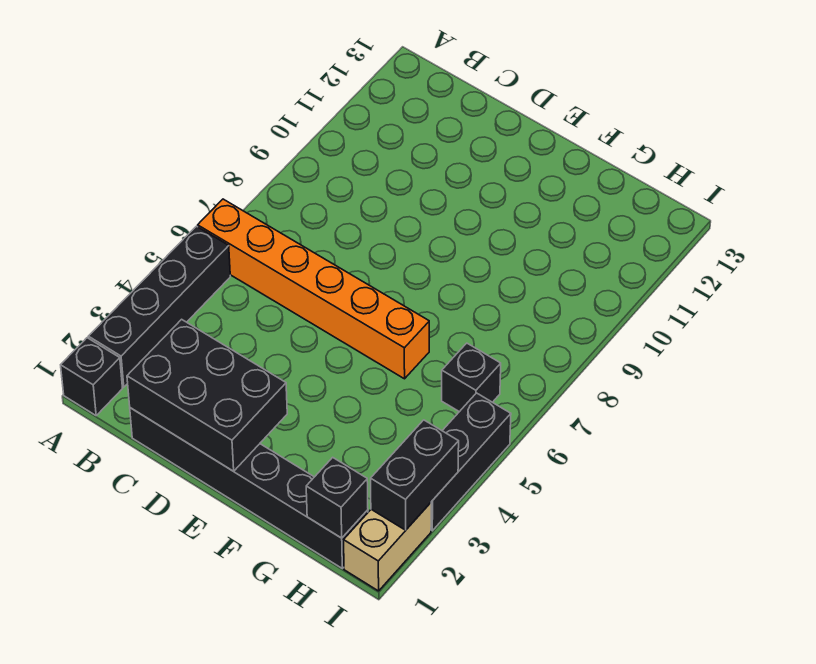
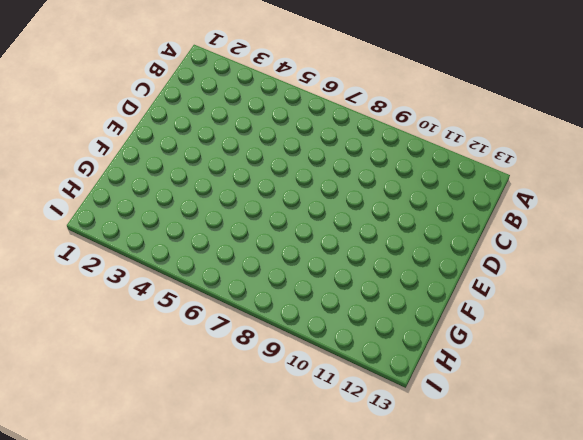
none -> black 1x1 brick [61,338,123,415]
none -> black 1x4 brick [88,226,230,387]

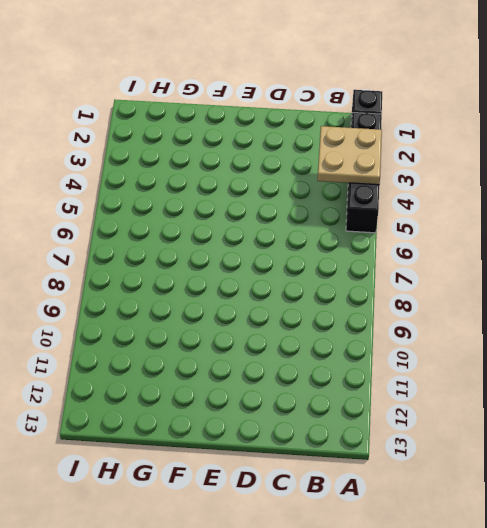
tan 2x2 plate [317,126,382,185] -> none
none -> orange 1x6 brick [198,199,429,379]
none -> black 1x6 brick [130,408,368,568]

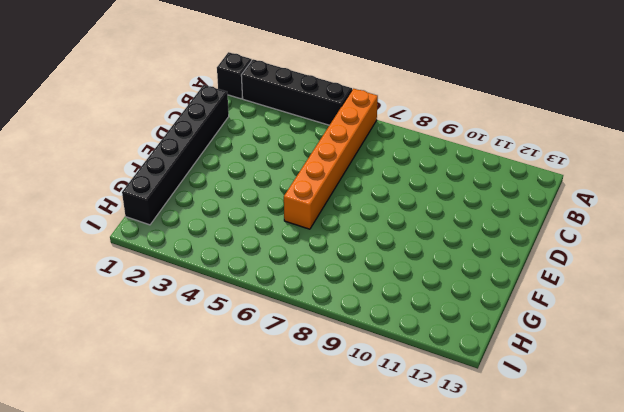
none -> black 1x1 brick [442,343,501,412]
none -> tan 1x2 brick [344,503,431,591]

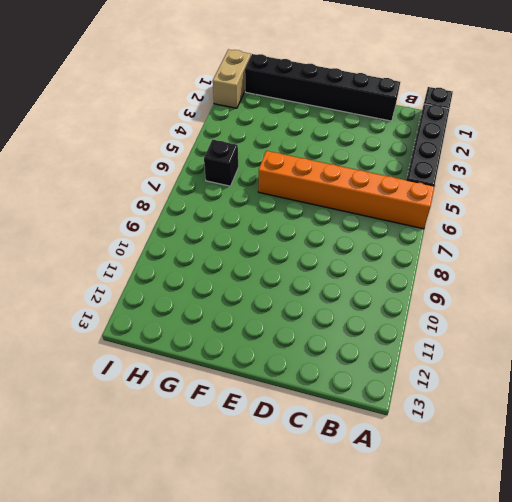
none -> black 1x3 brick [431,393,511,531]
none -> black 2x3 brick [127,319,287,471]

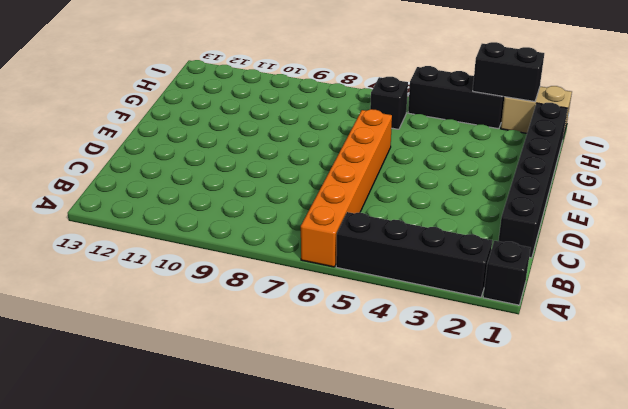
none -> black 2x3 brick [127,319,287,471]
none -> black 1x1 brick [306,457,368,538]

